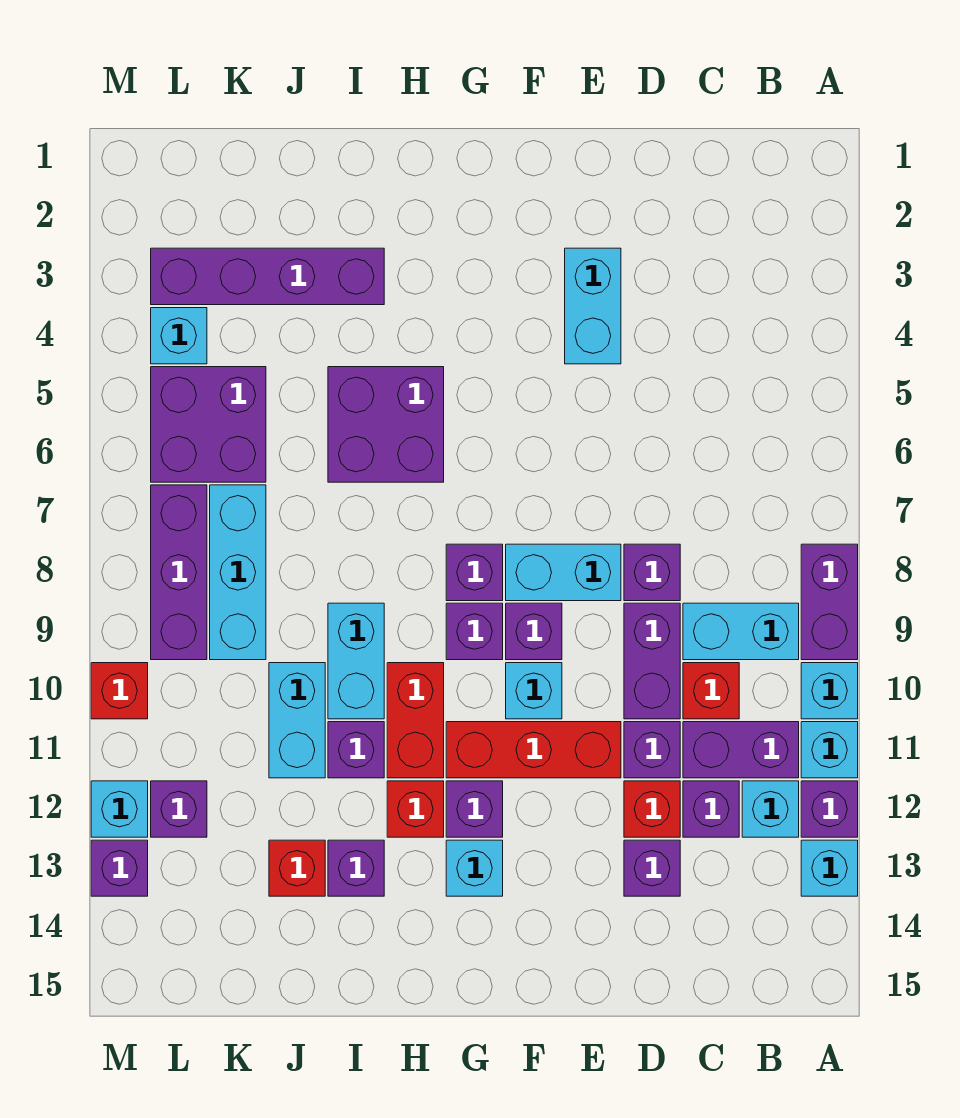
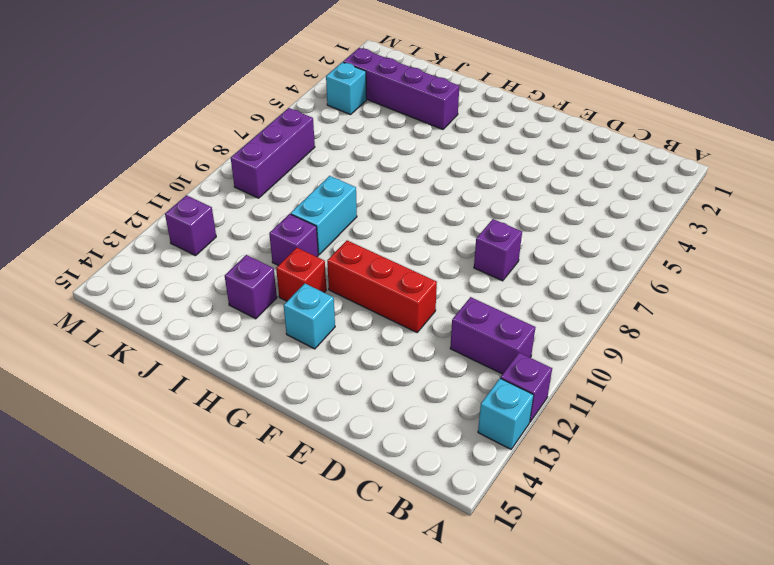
none -> purple 1x2 brick [801,544,858,660]
none -> cyan 1x1 brick [801,663,858,719]
none -> cyan 1x1 brick [801,722,858,778]
none -> cyan 1x2 brick [683,603,799,660]

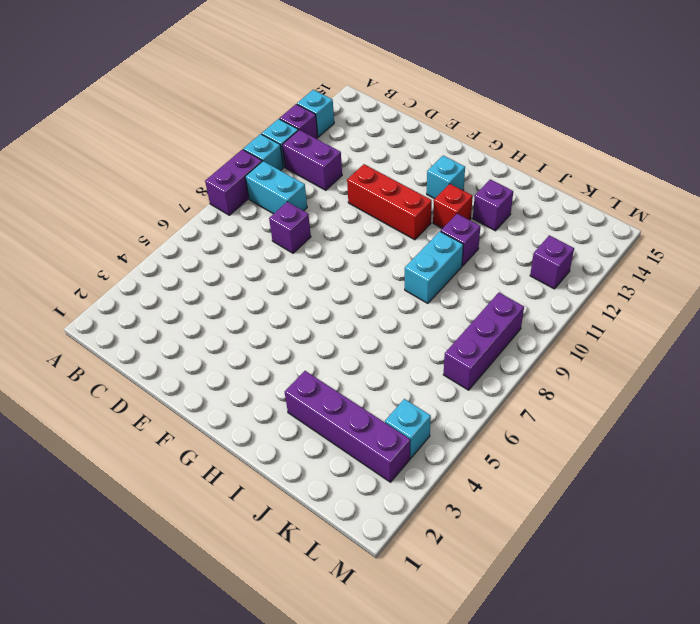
none -> cyan 1x1 brick [742,781,799,837]
none -> red 1x1 brick [683,663,739,719]
none -> purple 1x1 brick [683,781,739,837]
none -> purple 1x2 brick [624,603,680,719]

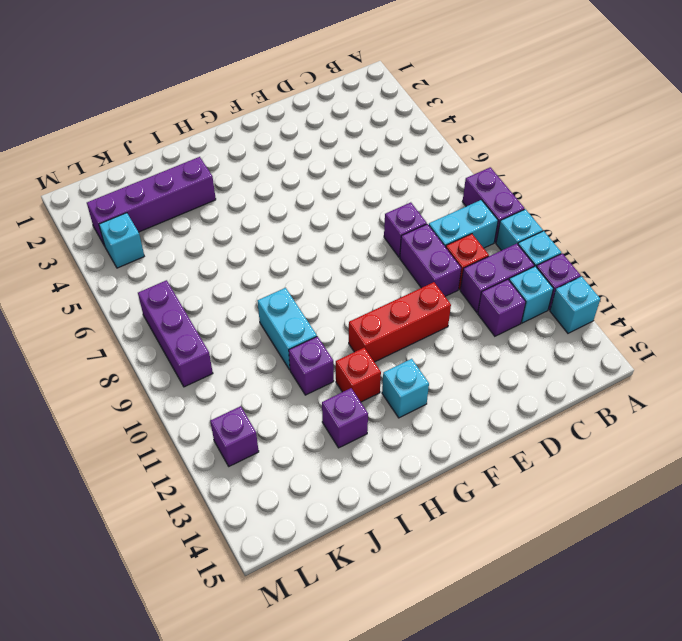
none -> purple 1x1 brick [624,722,680,778]
none -> red 1x1 brick [624,781,680,837]
none -> purple 1x1 brick [624,840,680,896]
none -> cyan 1x2 brick [565,248,621,364]

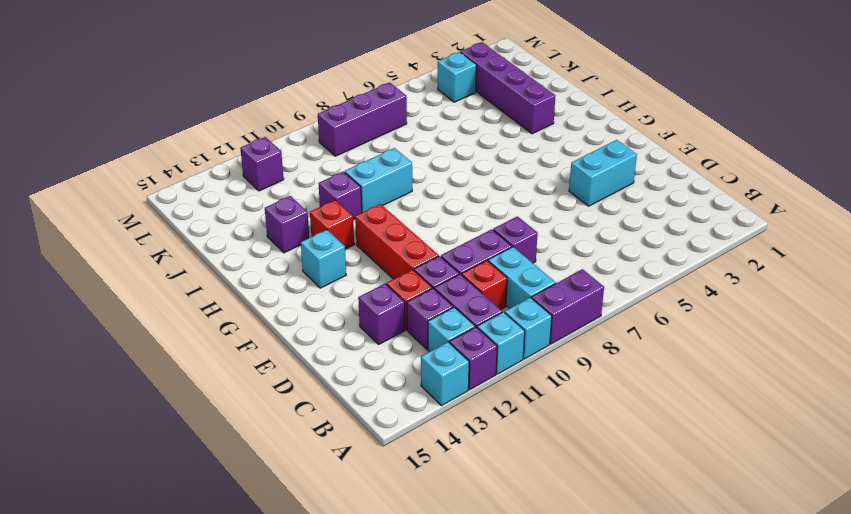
none -> cyan 1x2 brick [506,544,621,601]
none -> purple 1x1 brick [506,603,562,660]
none -> cyan 1x1 brick [506,663,562,719]
none -> purple 1x1 brick [446,544,503,601]

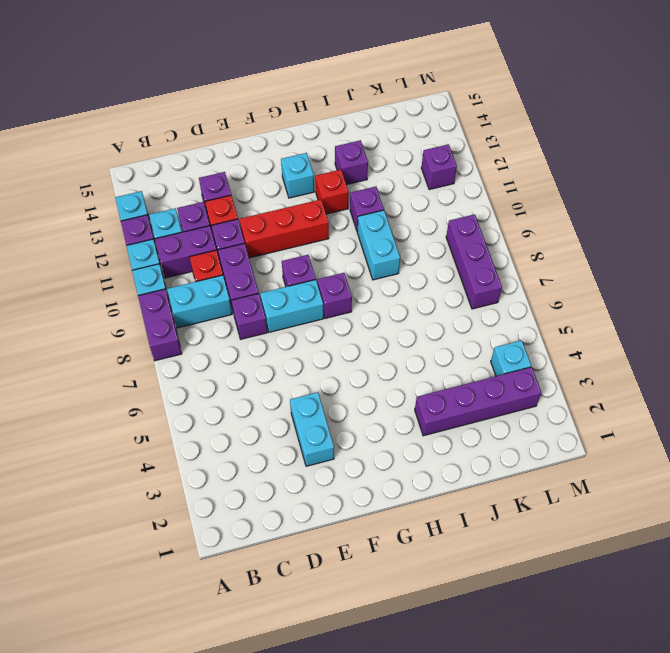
none -> cyan 1x1 brick [506,663,562,719]
none -> purple 1x1 brick [446,603,503,660]
none -> purple 1x1 brick [446,781,503,837]
none -> purple 2x2 brick [328,367,444,482]

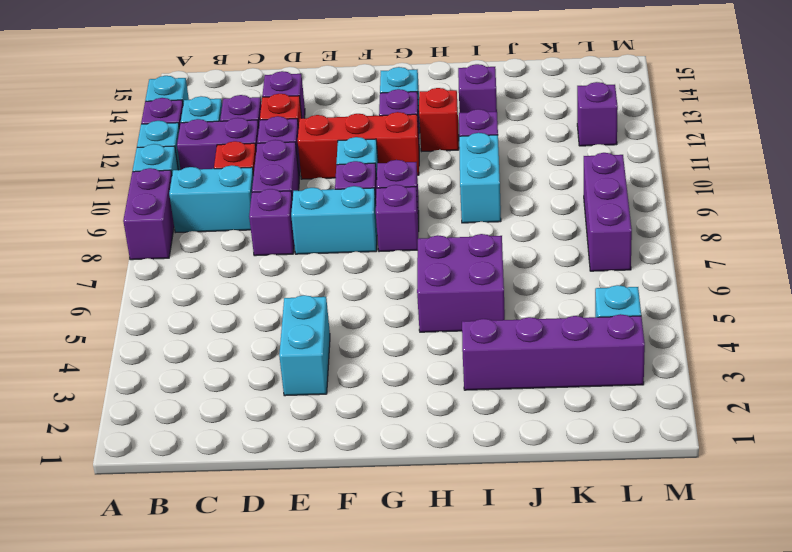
none -> red 1x2 brick [387,663,444,778]
none -> cyan 1x2 brick [269,663,325,778]
none -> red 1x1 brick [269,840,325,896]
none -> purple 2x2 brick [151,367,266,482]

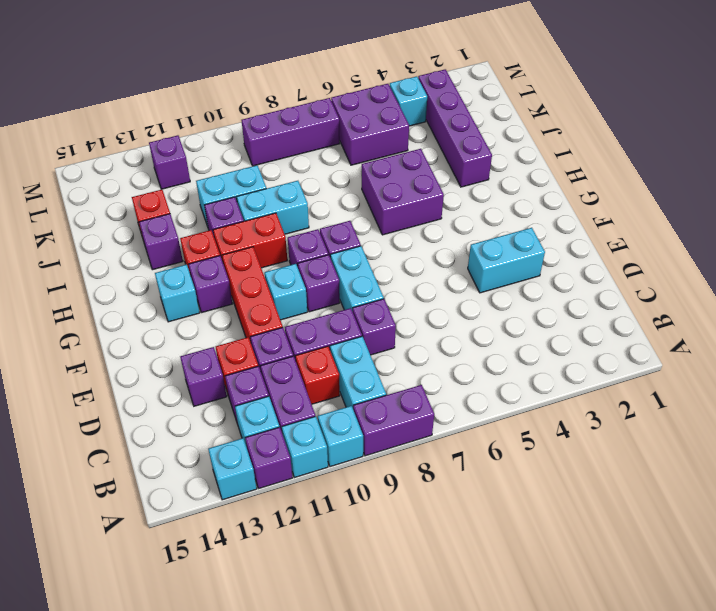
none -> cyan 1x3 brick [210,485,266,660]
none -> red 1x1 brick [91,663,148,719]
none -> cyan 1x1 brick [91,781,148,837]
none -> purple 1x1 brick [91,840,148,896]

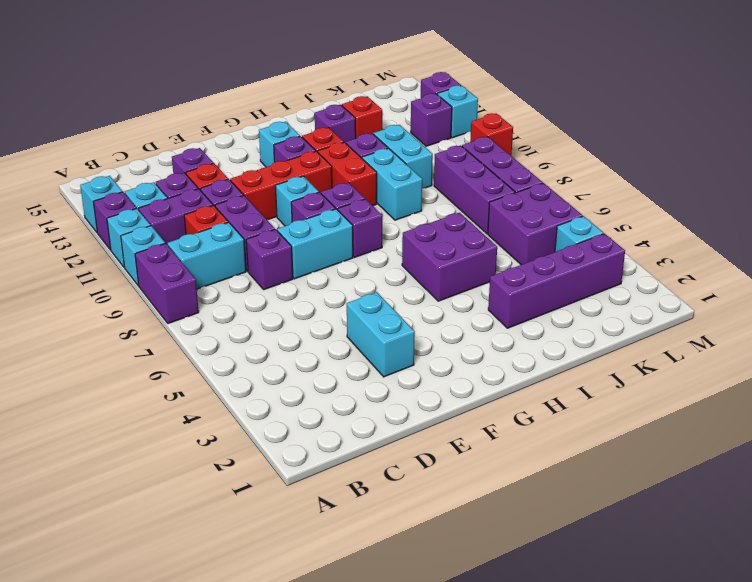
purple 1x3 brick [434,145,515,234] -> cyan 1x3 brick [210,485,266,660]

